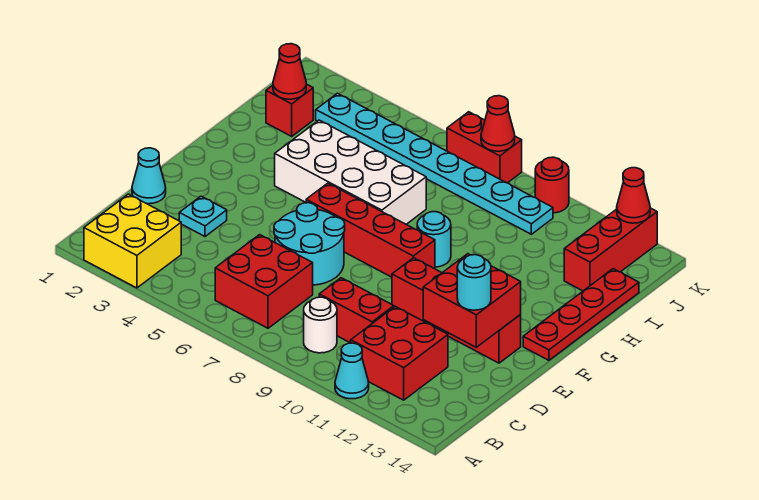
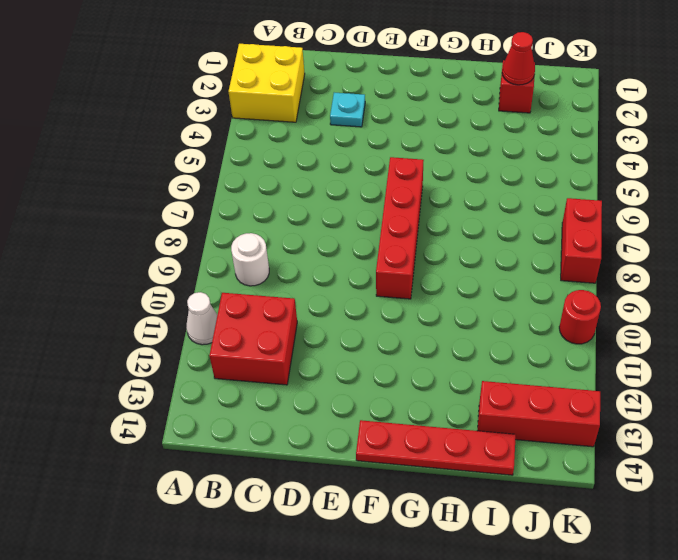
white 1x1 cone [186,292,217,345] -> cyan 1x1 cone [335,343,369,399]
none -> red 2x2 brick [215,235,313,328]
none -> red 1x2 brick [319,278,394,343]
none -> cyan 1x1 cone [132,148,166,204]

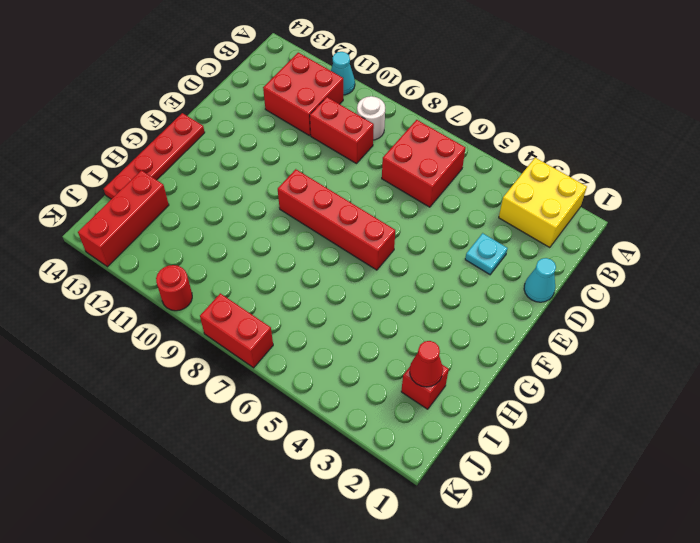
none -> cyan 2x2 round brick [274,203,345,285]
none -> red 1x4 brick [392,258,521,363]
none -> white 2x4 brick [275,120,426,224]

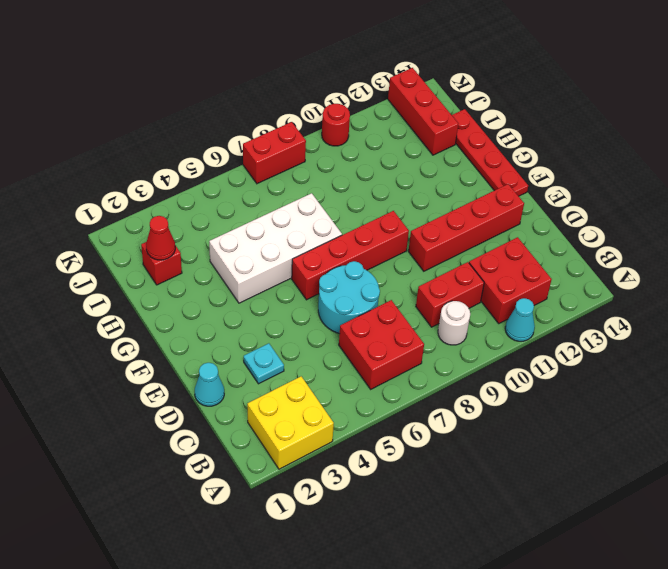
none -> cyan 1x1 round brick [417,212,451,267]
none -> cyan 1x8 plate [316,93,553,234]
none -> red 2x2 brick [423,254,521,347]

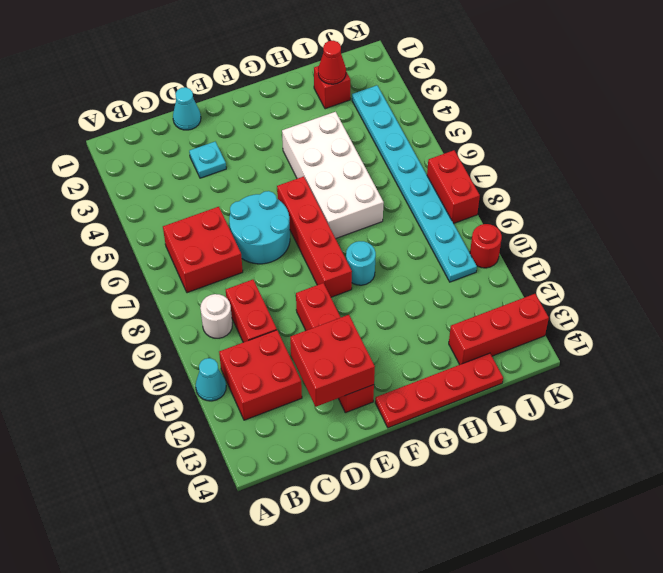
none -> yellow 2x2 brick [84,194,181,288]
none -> red 1x1 cone [481,96,515,151]
none -> red 1x1 cone [617,168,650,223]

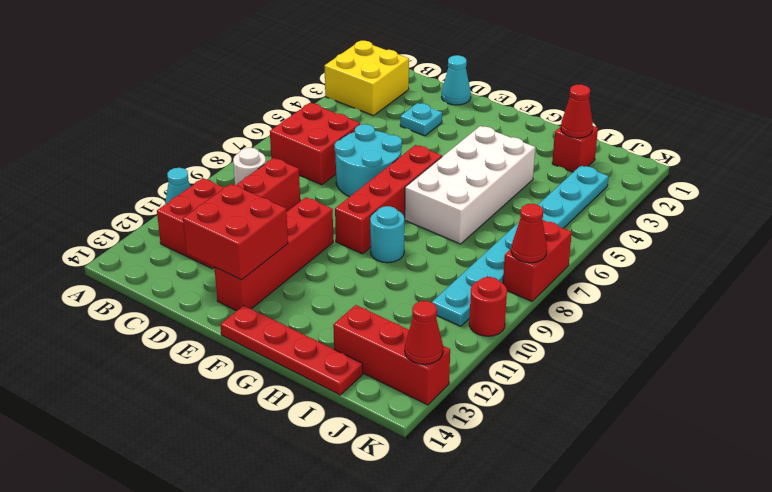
none -> cyan 1x1 round brick [457,255,491,310]

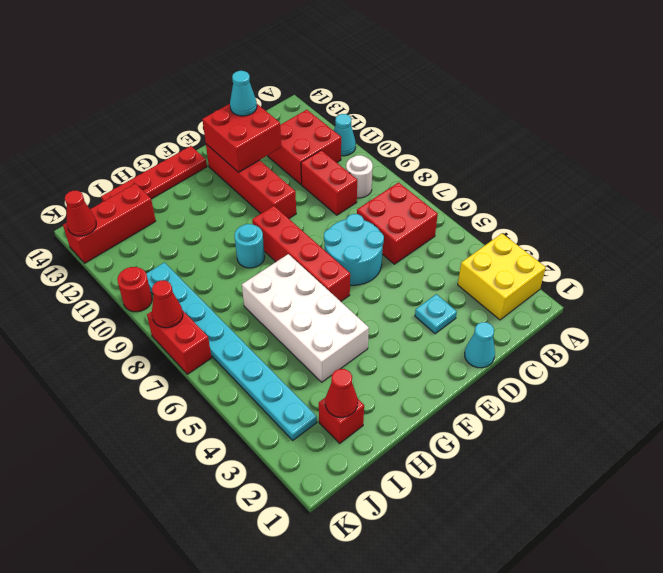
cyan 1x1 cone [230,71,257,116] -> cyan 1x1 round brick [457,255,491,310]

